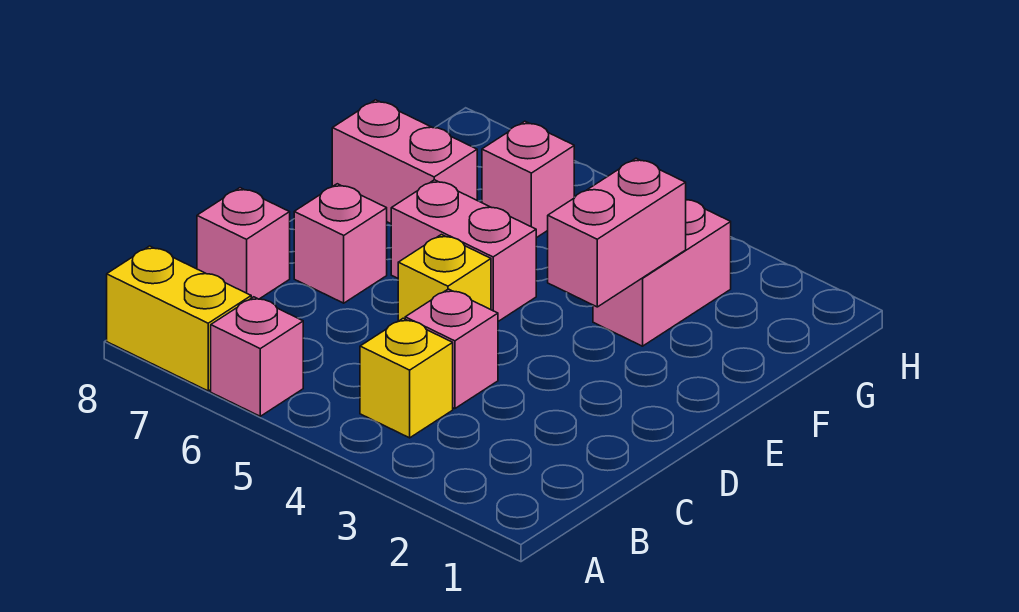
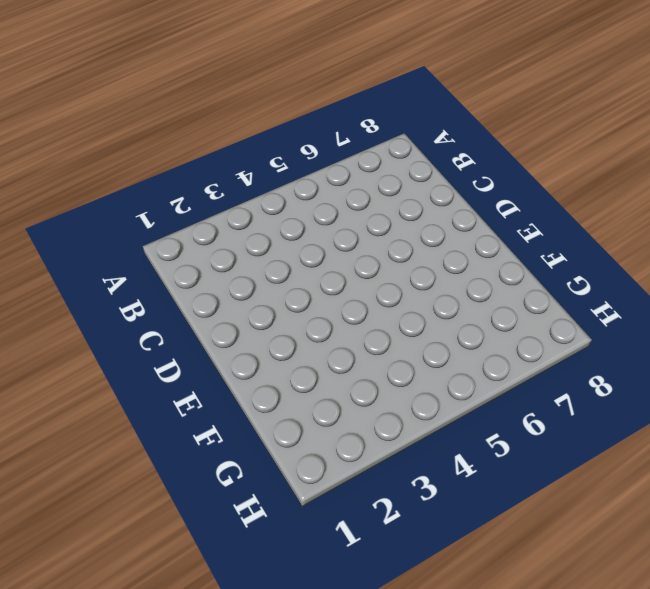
none -> pink 1x1 brick [211,297,303,416]
none -> yellow 1x2 brick [107,246,251,391]
none -> yellow 1x1 brick [360,318,453,438]

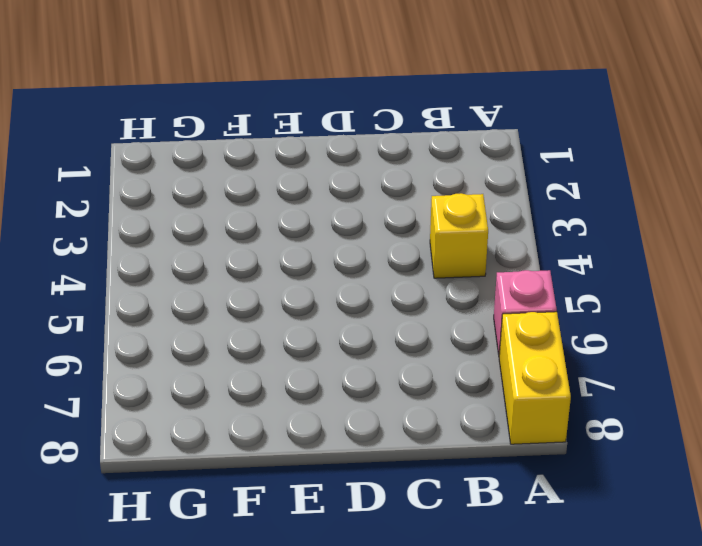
none -> pink 1x1 brick [405,289,498,409]
none -> pink 1x1 brick [197,188,290,299]
none -> yellow 1x1 brick [398,235,491,321]

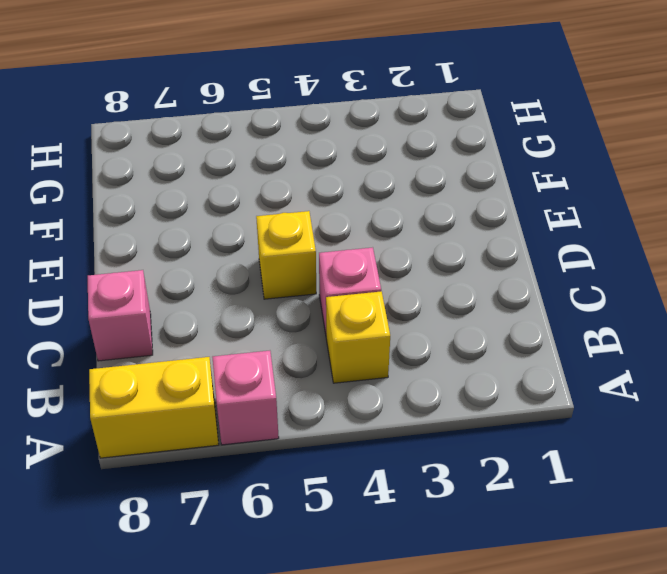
none -> pink 1x1 brick [294,184,387,303]
none -> pink 1x2 brick [391,180,536,321]
none -> pink 1x2 brick [593,200,731,346]

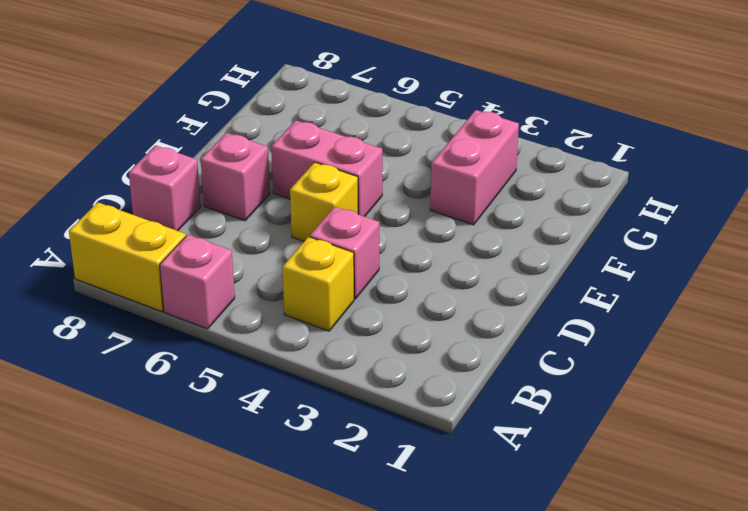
none -> pink 1x2 brick [332,100,477,224]
none -> pink 1x1 brick [482,121,574,238]
none -> pink 1x2 brick [548,158,686,307]

